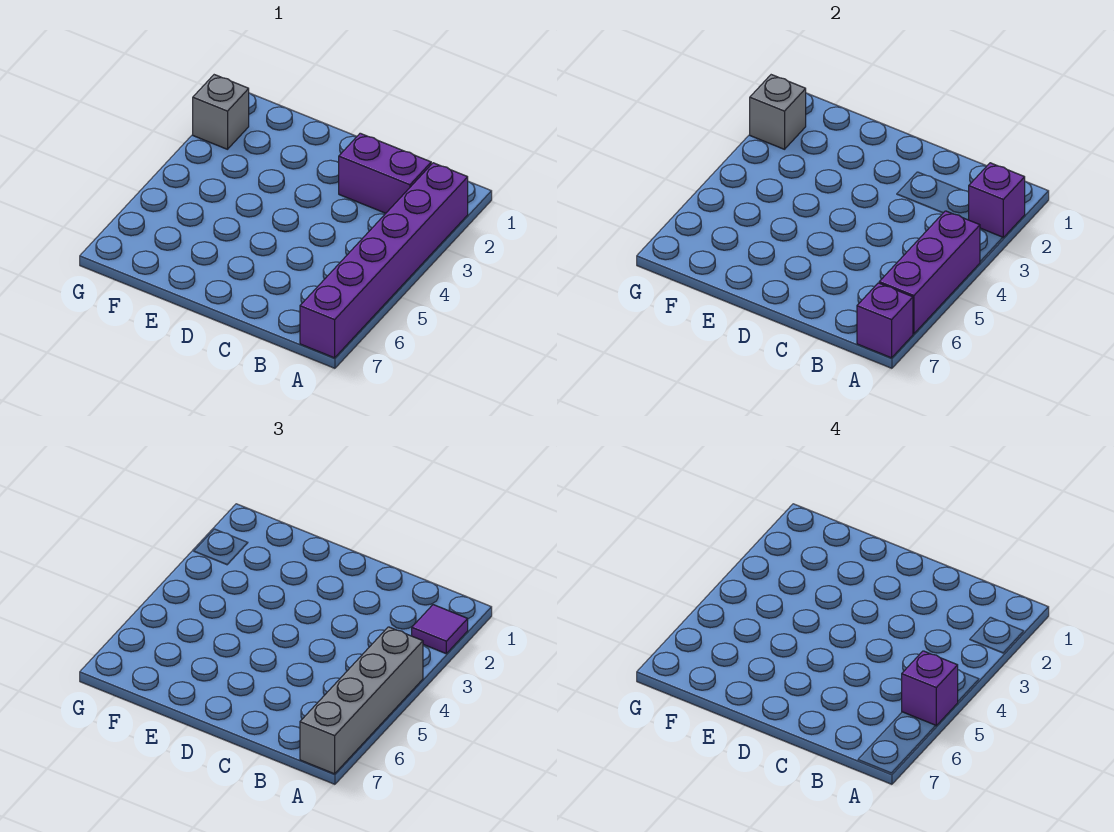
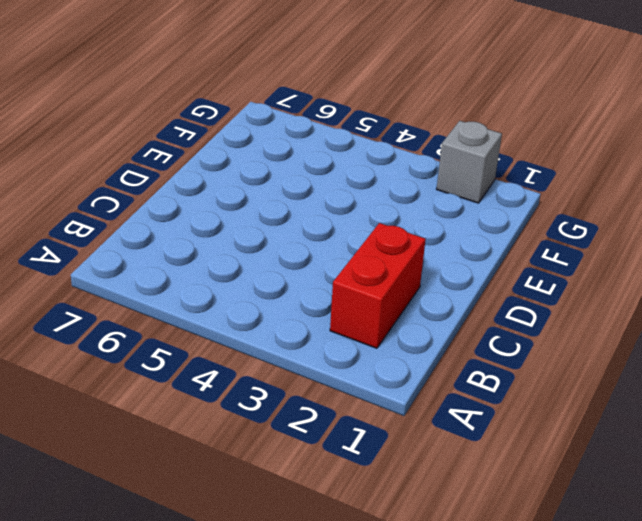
red 1x2 brick [330,223,426,348] -> purple 1x2 brick [339,133,431,213]
none -> purple 1x6 brick [300,163,468,358]
none -> purple 1x1 brick [969,163,1025,237]

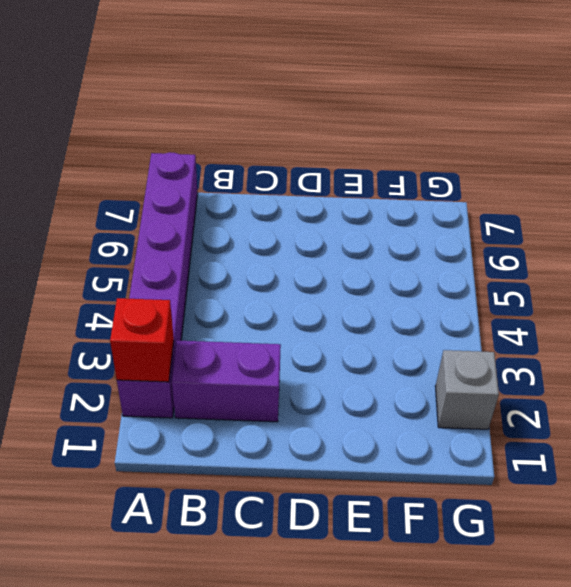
red 1x1 brick [110,298,174,382] -> purple 1x1 brick [969,163,1025,237]
none -> purple 1x3 brick [879,211,980,334]
none -> purple 1x1 brick [857,283,913,358]

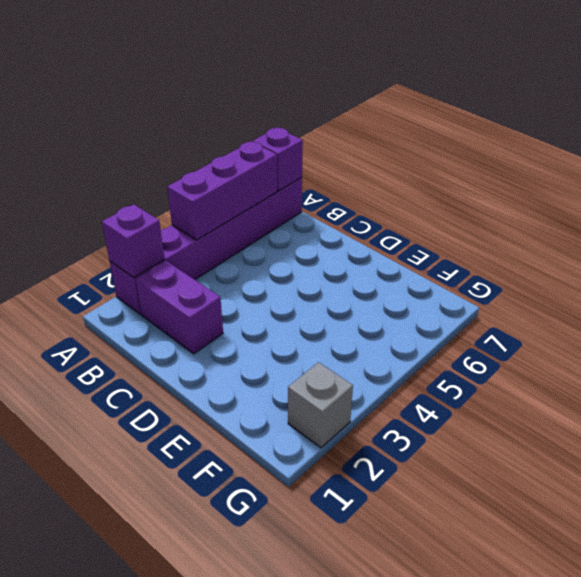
none -> grey 1x1 brick [750,75,806,149]
none -> purple 1x1 tile [412,605,468,653]

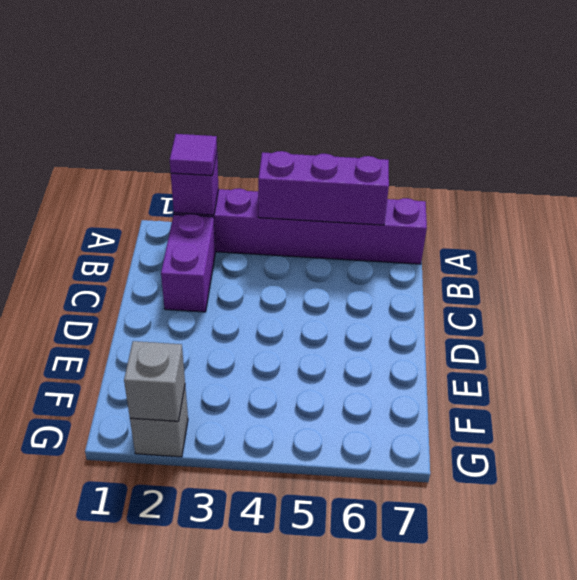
none -> purple 1x1 brick [857,283,913,358]
none -> grey 1x4 brick [300,627,423,774]

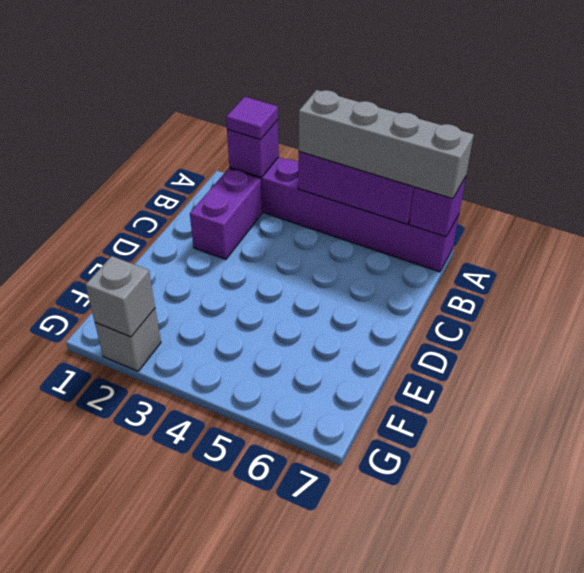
none -> purple 1x1 brick [902,651,958,726]

